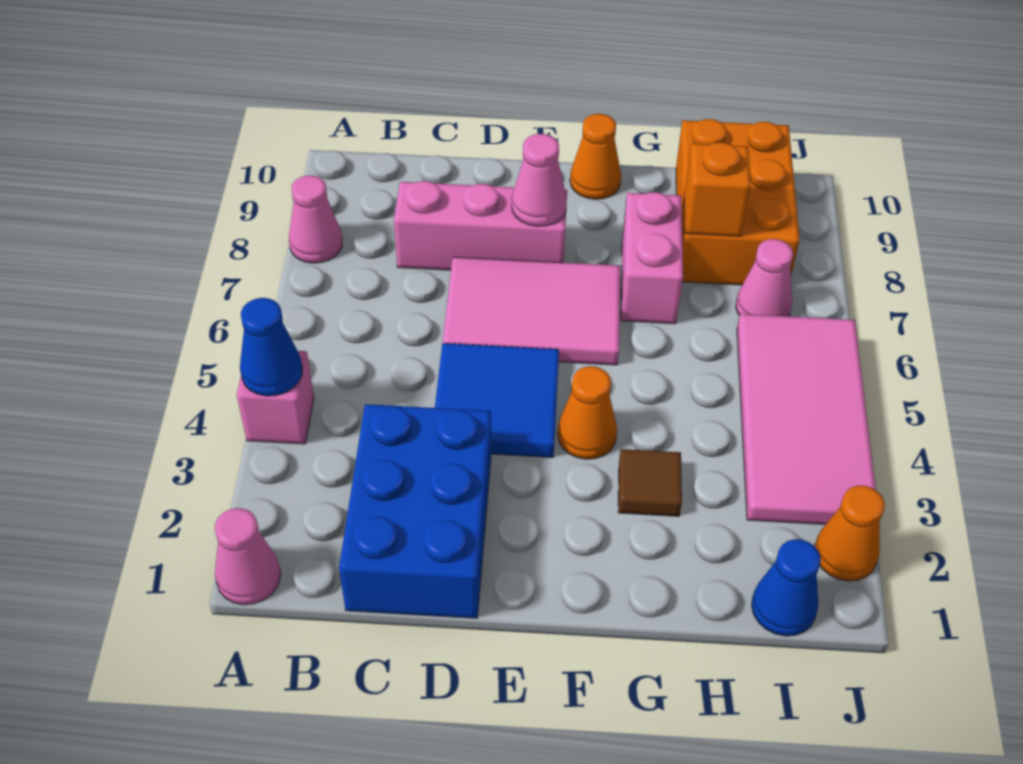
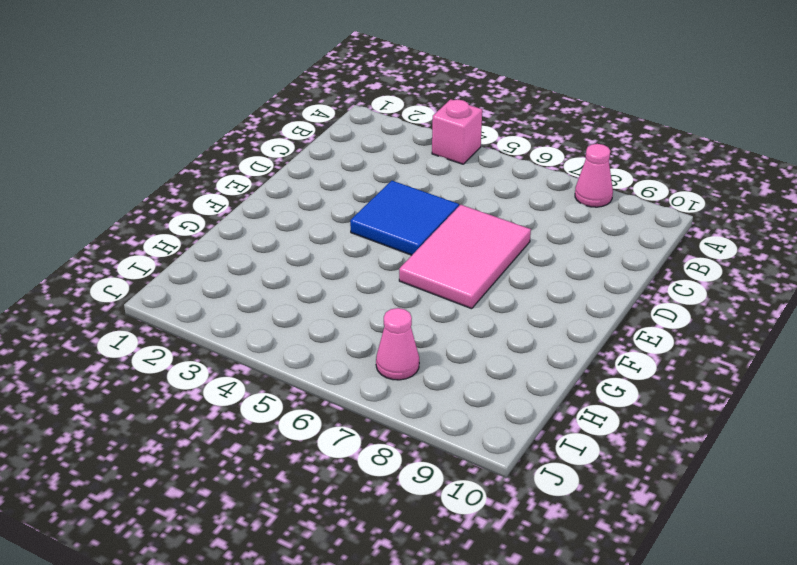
none -> pink 1x1 cone [215,508,280,605]
none -> blue 2x3 brick [339,404,491,618]
none -> pink 1x3 brick [394,181,567,270]

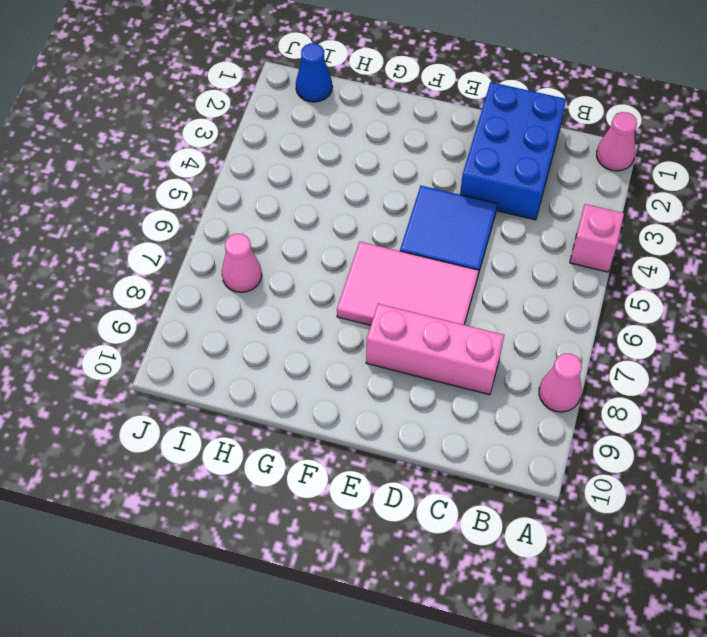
none -> orange 1x1 cone [558,366,617,459]
none -> orange 1x1 cone [570,114,621,199]
none -> brown 1x1 tile [618,449,682,516]

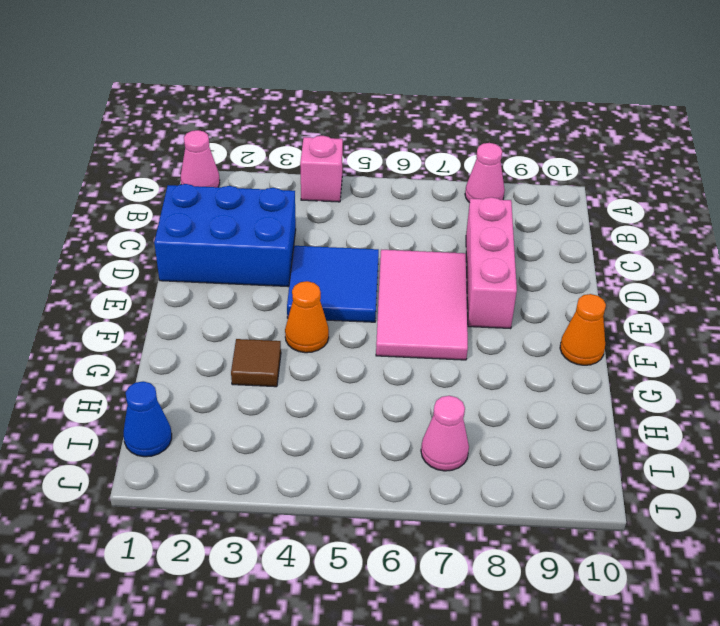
none -> pink 1x2 brick [621,192,683,324]
none -> orange 2x3 brick [676,119,800,285]
none -> pink 2x4 tile [737,314,876,525]

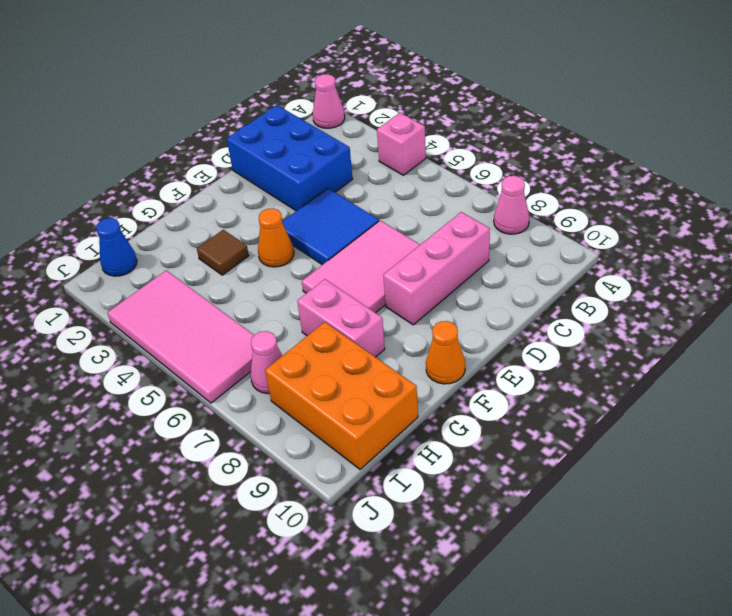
none -> orange 1x1 cone [815,485,885,581]
none -> blue 1x1 cone [240,298,302,396]
none -> pink 1x1 cone [512,134,567,226]

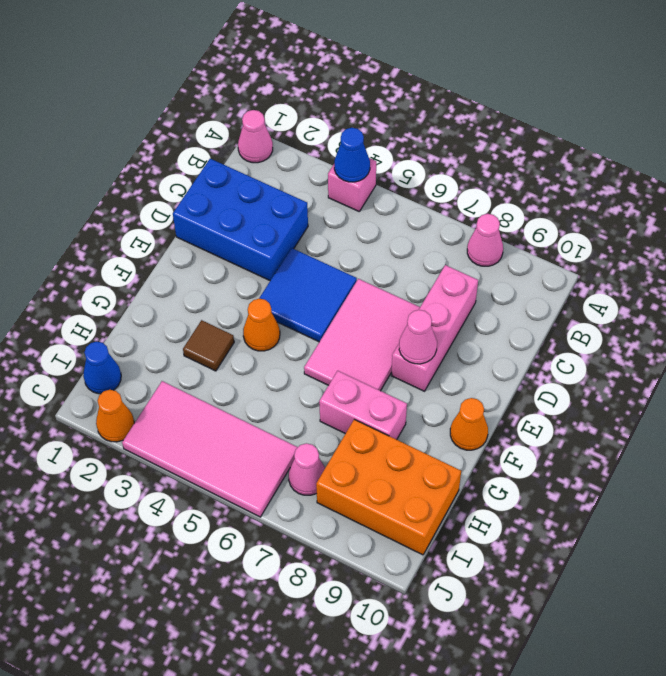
none -> orange 1x1 brick [684,142,751,236]

